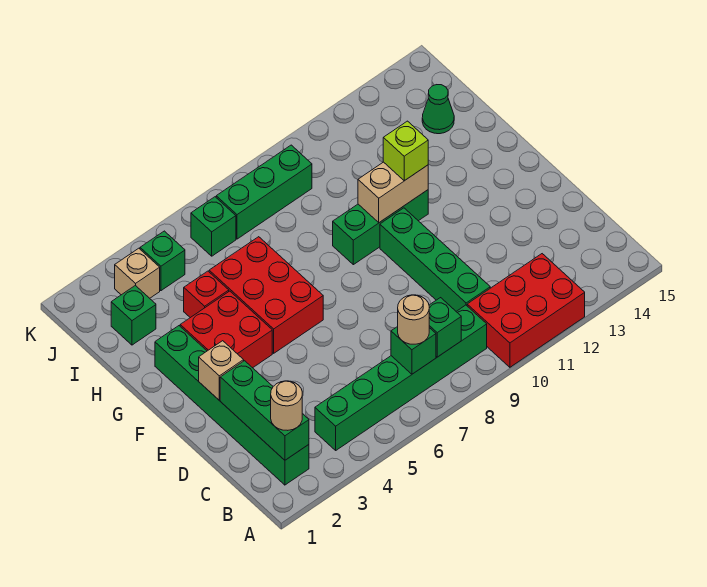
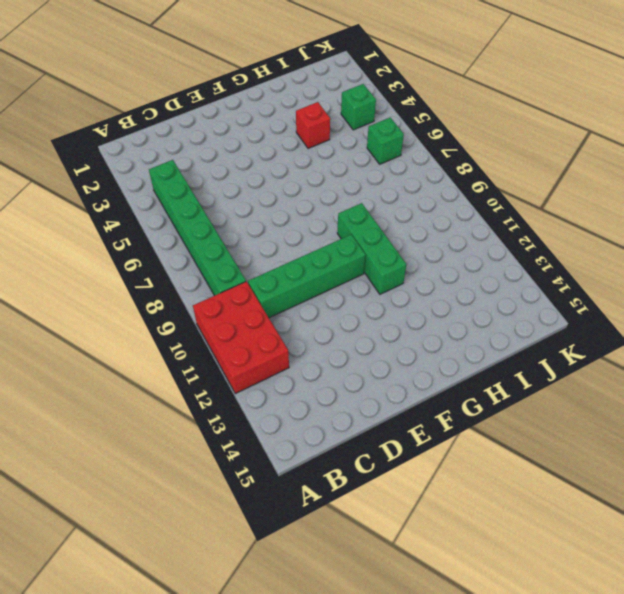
none -> green 1x6 brick [155,326,309,485]
none -> red 2x2 brick [180,291,272,368]
none -> red 2x3 brick [209,237,323,353]

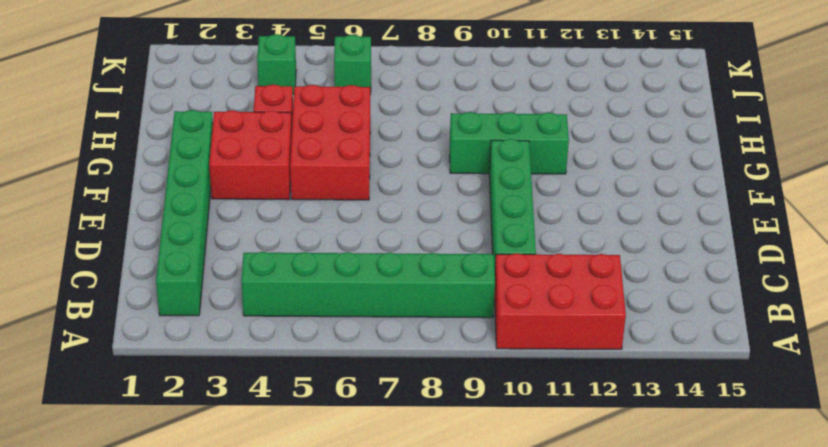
none -> green 1x1 brick [111,285,156,345]
none -> green 1x1 cone [422,85,454,134]
none -> tan 1x1 brick [115,248,160,298]

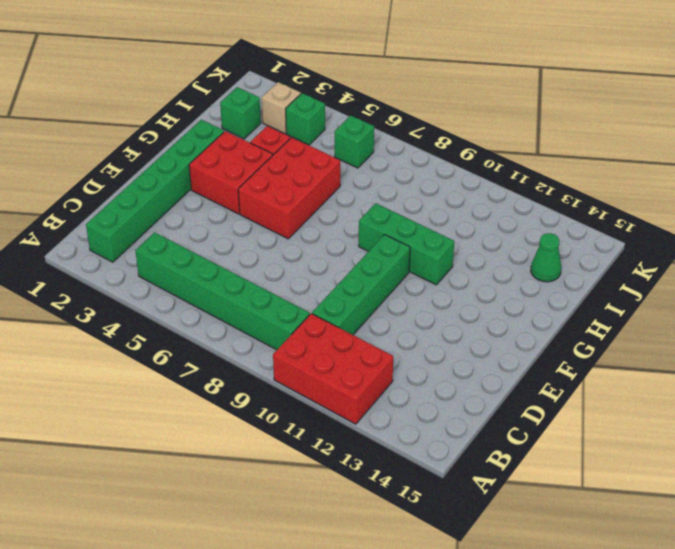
none -> green 1x3 brick [216,145,312,239]
none -> green 1x3 brick [220,361,309,460]
none -> green 1x1 brick [391,327,436,374]

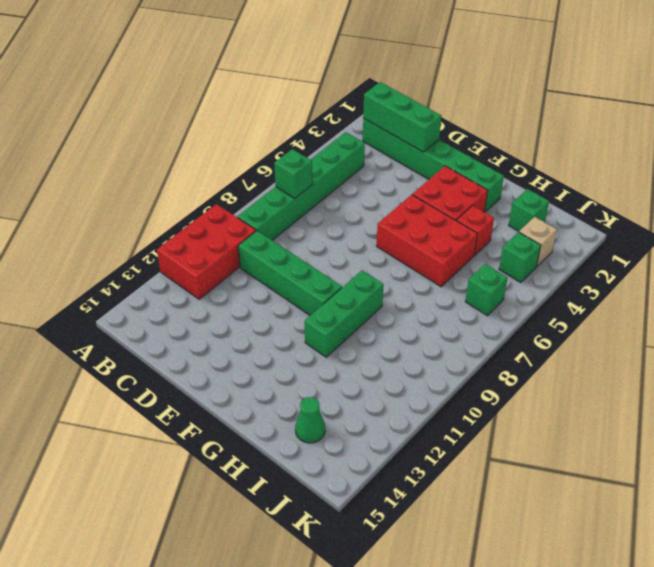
none -> green 1x3 brick [216,145,312,239]
none -> green 1x1 brick [429,298,461,357]
none -> tan 1x1 brick [199,341,244,400]

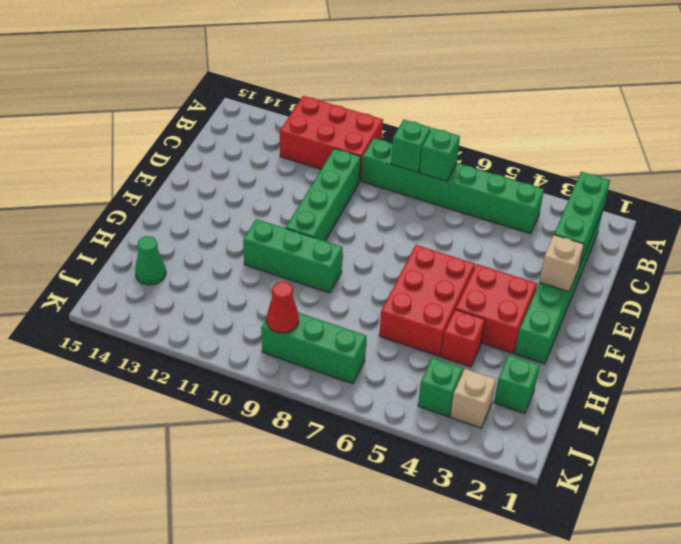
red 1x1 cone [267,282,299,333] -> none
none -> green 1x1 brick [191,197,236,256]
none -> tan 1x2 brick [358,162,428,223]
none -> tan 1x1 round brick [271,381,302,430]

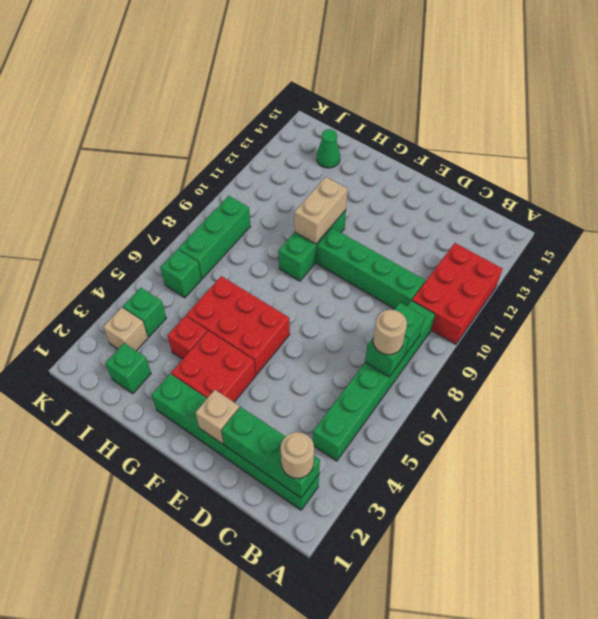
none -> lime 1x1 brick [383,121,428,181]

